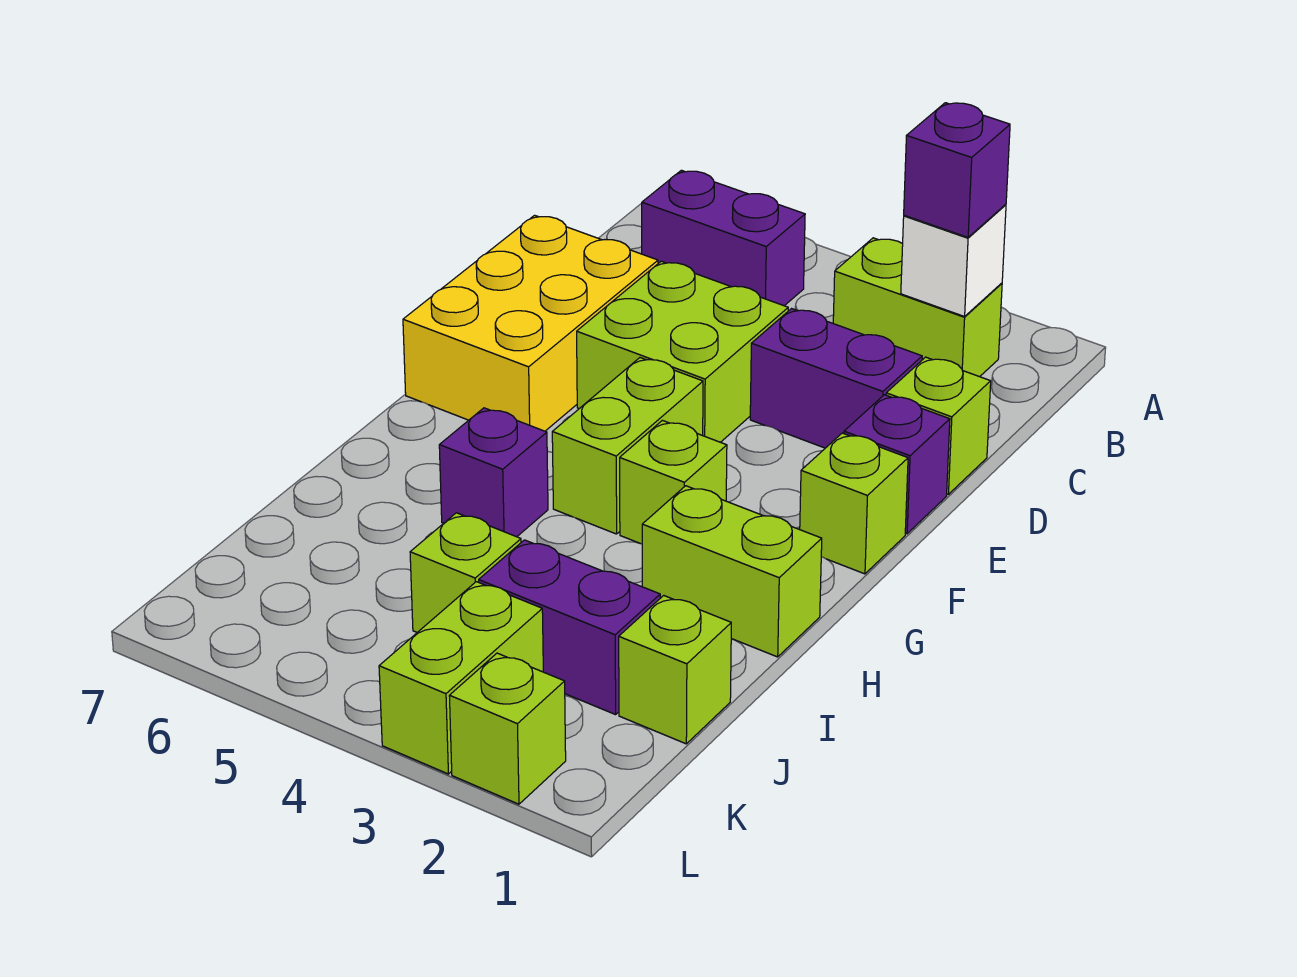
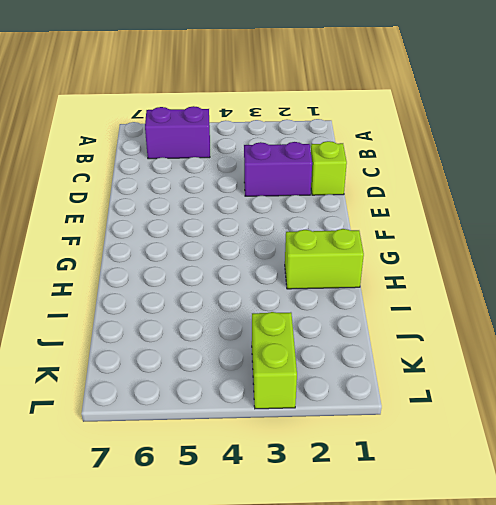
none -> lime 1x2 brick [833,238,1002,377]
none -> lime 2x2 brick [577,261,788,442]
none -> yellow 2x3 brick [403,215,658,431]

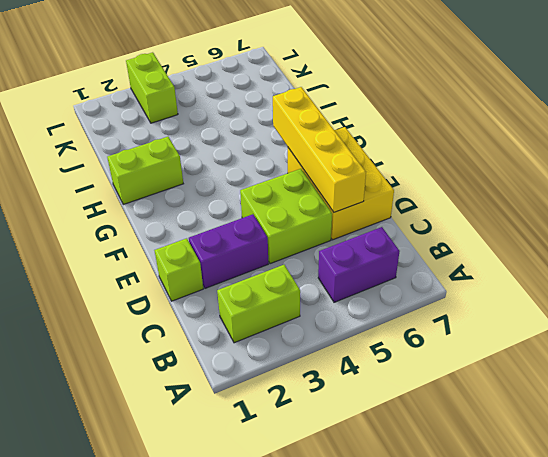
yellow 1x4 brick [273,87,366,212] -> none
none -> purple 1x1 brick [844,395,950,534]
none -> lime 1x1 brick [800,433,908,574]
none -> lime 1x2 brick [552,358,703,534]

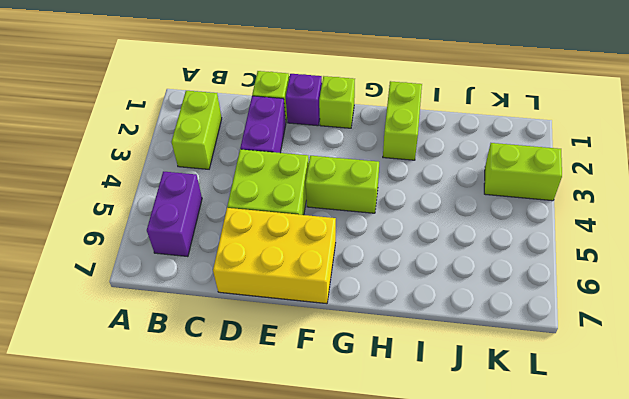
none -> lime 1x1 brick [620,420,727,544]
none -> purple 1x1 brick [439,408,548,537]
none -> lime 1x1 brick [619,596,731,744]

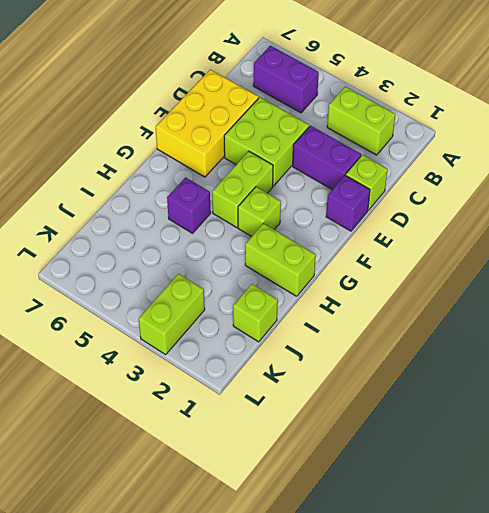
none -> lime 1x1 brick [800,433,908,574]
none -> purple 1x2 brick [479,540,660,715]
none -> lime 1x1 brick [410,513,521,632]

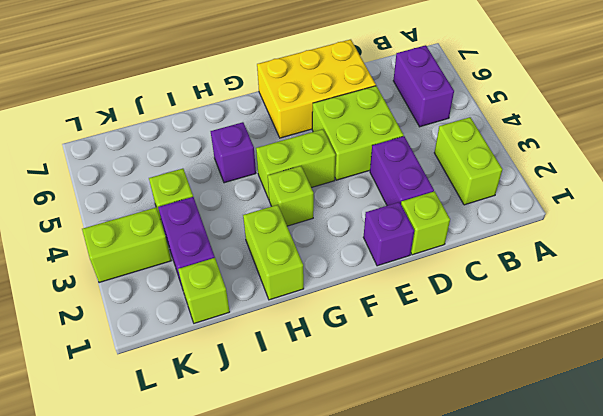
none -> lime 1x1 brick [800,433,908,574]
none -> lime 1x1 brick [449,653,566,804]
none -> white 1x1 brick [901,204,1006,317]

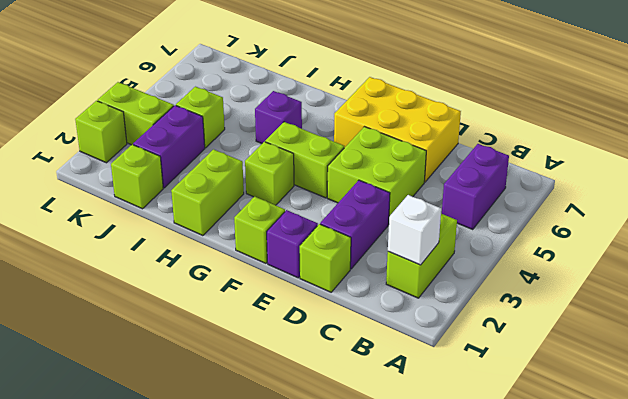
none -> purple 1x1 brick [904,103,1010,237]

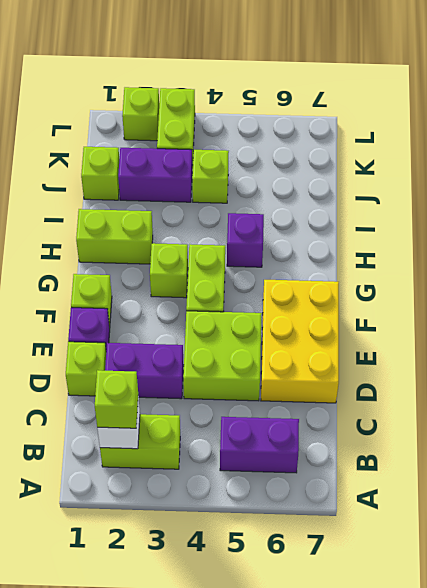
lime 1x1 brick [95,370,138,428] -> purple 1x1 brick [904,103,1010,237]

